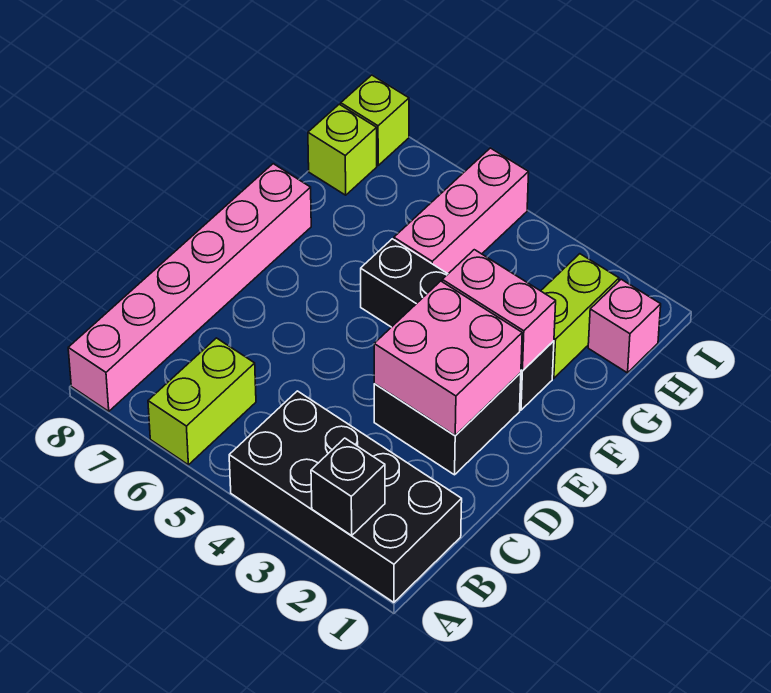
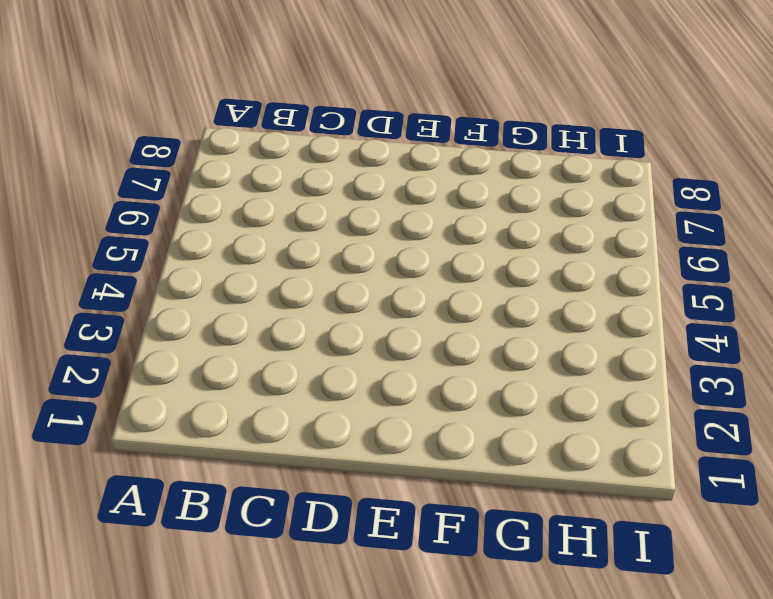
none -> black 2x4 brick [229,391,462,602]
none -> lime 1x2 brick [148,338,256,465]
none -> pink 1x6 brick [68,164,311,411]

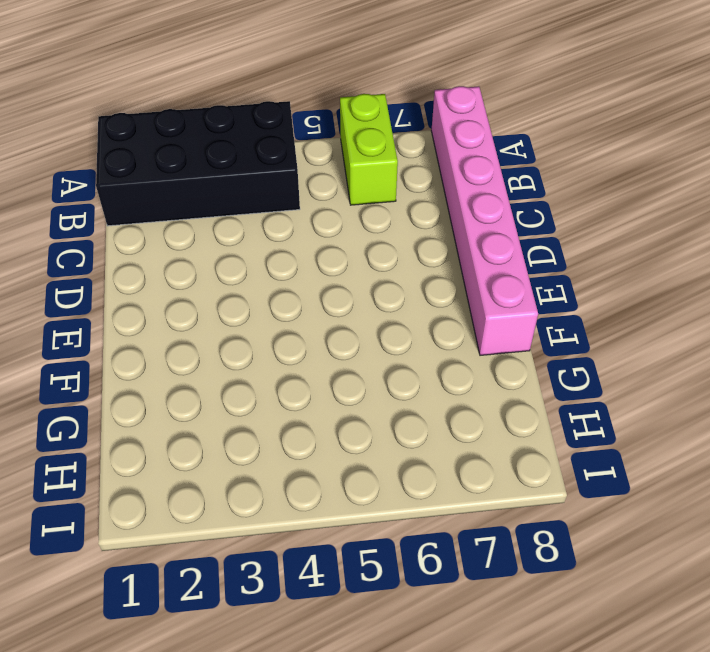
none -> black 2x2 brick [374,373,521,475]
none -> black 1x4 brick [361,239,554,410]
none -> lime 1x2 brick [541,254,619,378]

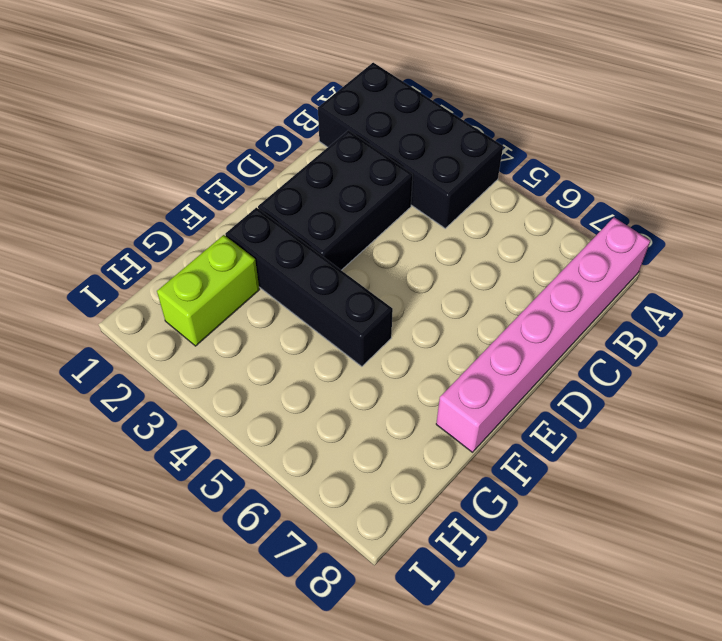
black 2x3 brick [258,130,413,270] -> black 2x2 brick [374,373,521,475]
none -> lime 1x2 brick [148,338,256,465]
none -> pink 1x3 brick [394,148,529,274]
none -> pink 1x1 brick [588,279,661,373]

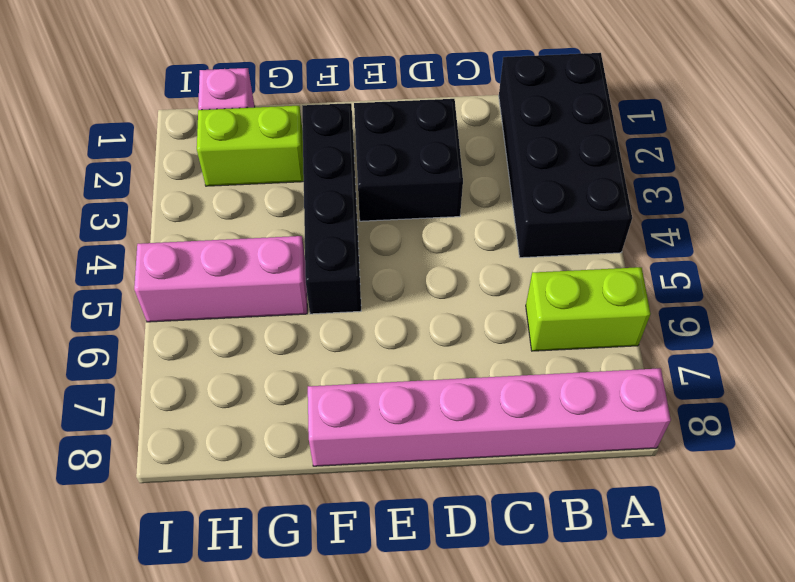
none -> lime 1x1 brick [308,104,377,195]
none -> lime 1x1 brick [341,75,409,165]
none -> black 1x1 brick [311,438,385,535]

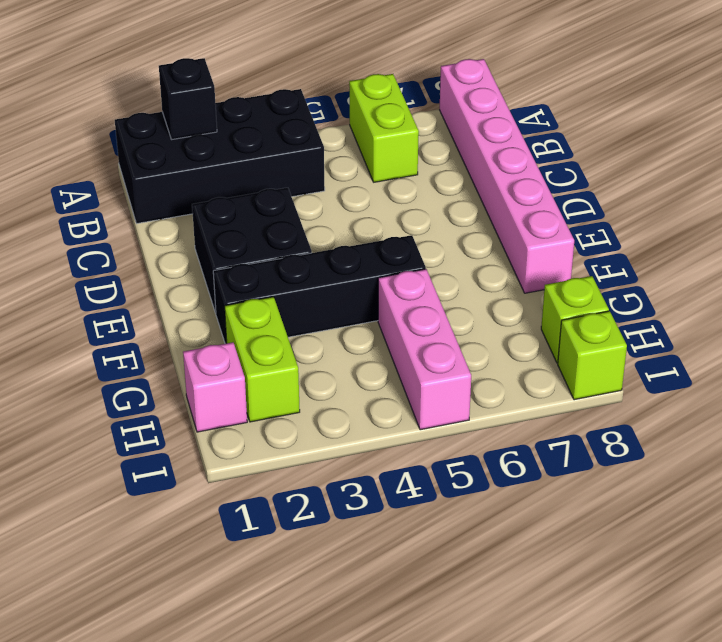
none -> pink 2x2 brick [374,281,522,436]
none -> pink 1x2 brick [442,250,556,371]

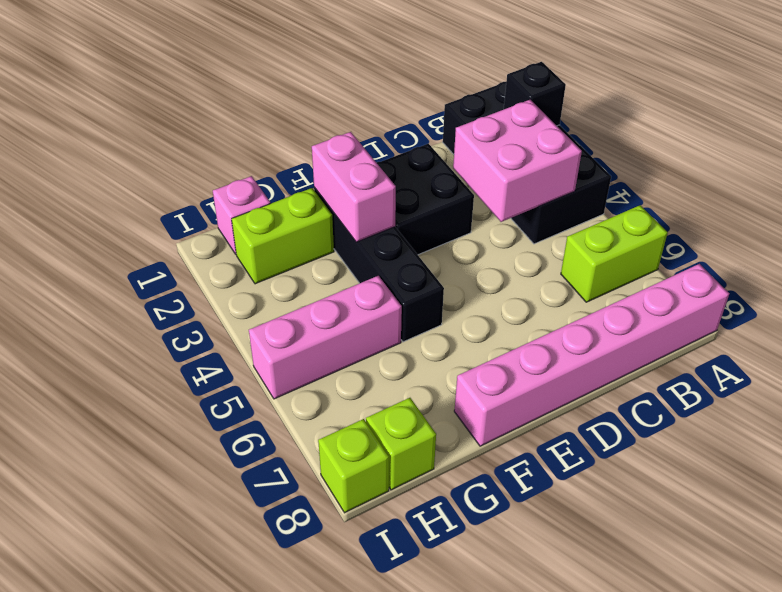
pink 2x2 brick [453,100,582,222] -> pink 2x2 brick moved to [374,281,522,436]

